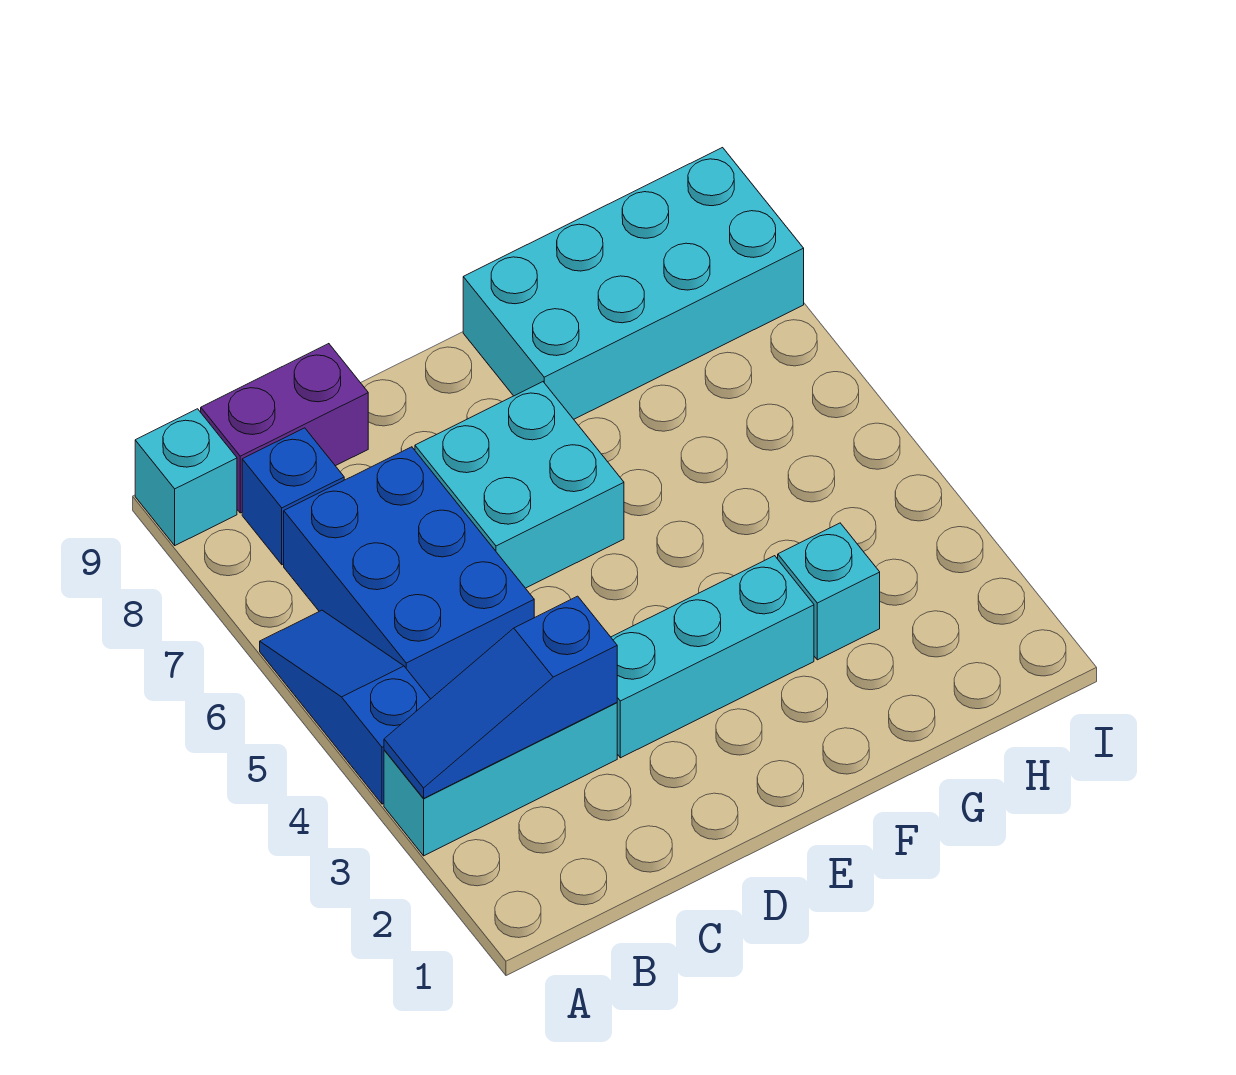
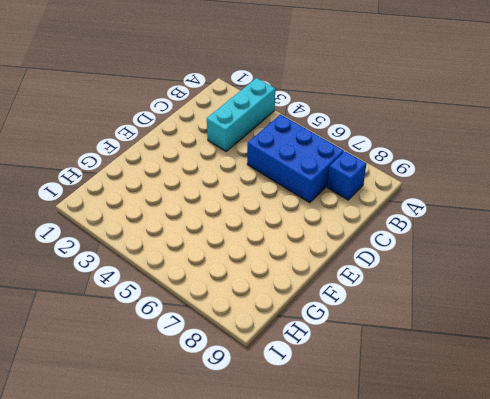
none -> blue 1x3 slope [260,610,430,804]
none -> cyan 1x1 brick [135,409,237,545]

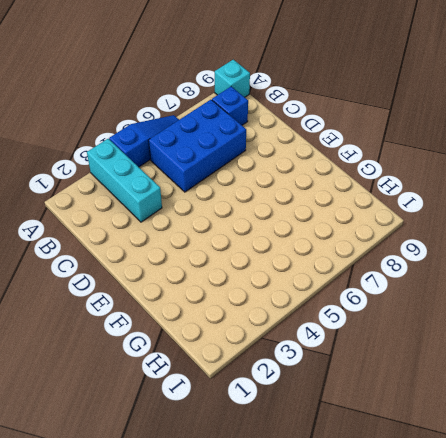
none -> purple 1x2 brick [201,344,368,513]
none -> cyan 1x3 brick [611,556,814,758]

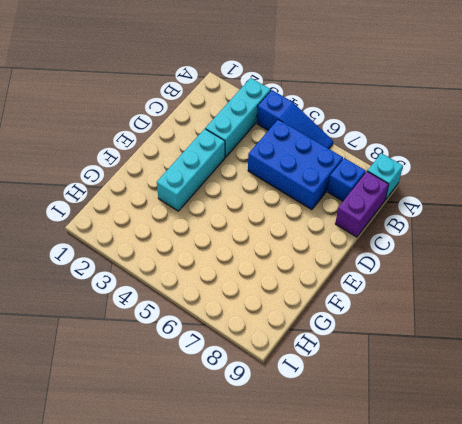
none -> cyan 2x2 brick [415,382,624,588]
none -> cyan 2x4 brick [463,148,804,419]

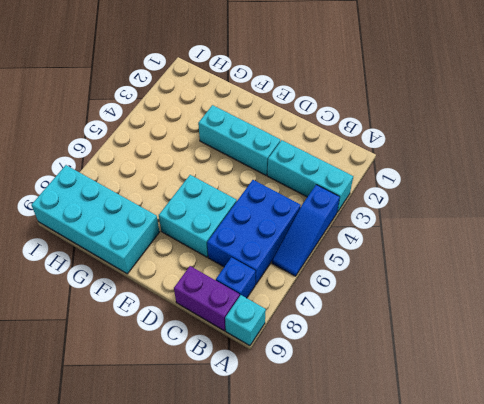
none -> cyan 1x1 brick [778,523,880,660]
none -> blue 1x3 slope [384,596,617,798]

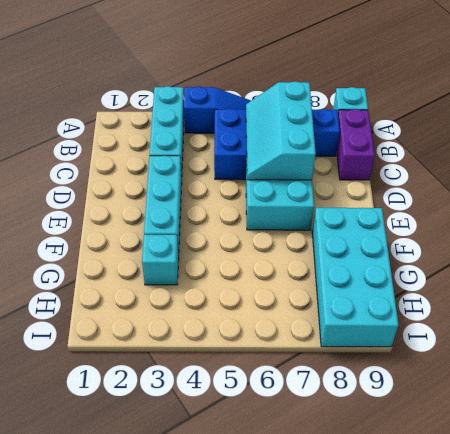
cyan 2x3 slope [246,82,316,180] -> none
none -> blue 1x3 slope [384,596,617,798]

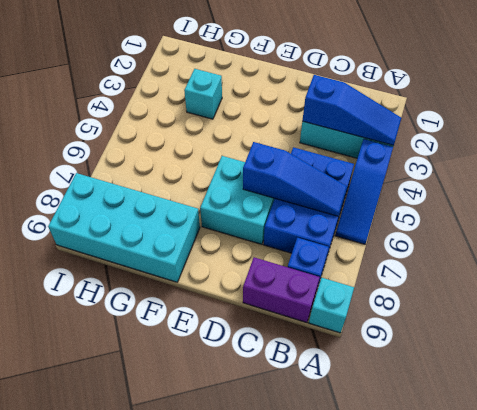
blue 1x3 slope [243,142,347,216] -> none
none -> cyan 1x3 brick [611,556,814,758]

